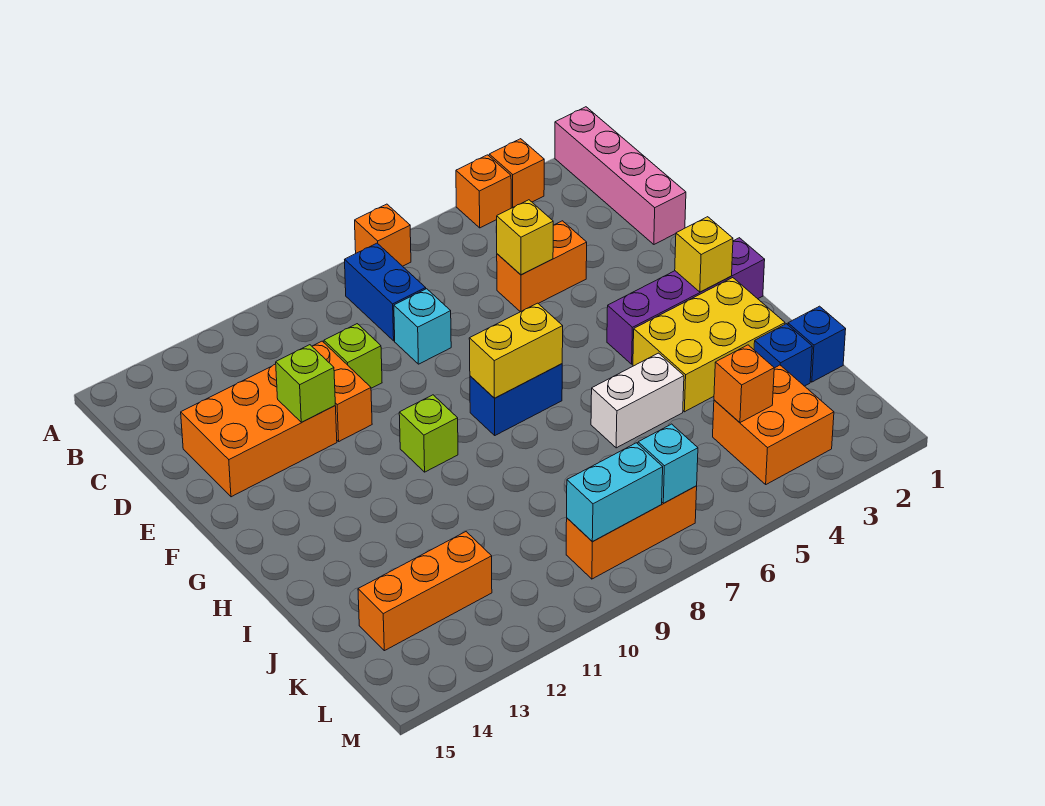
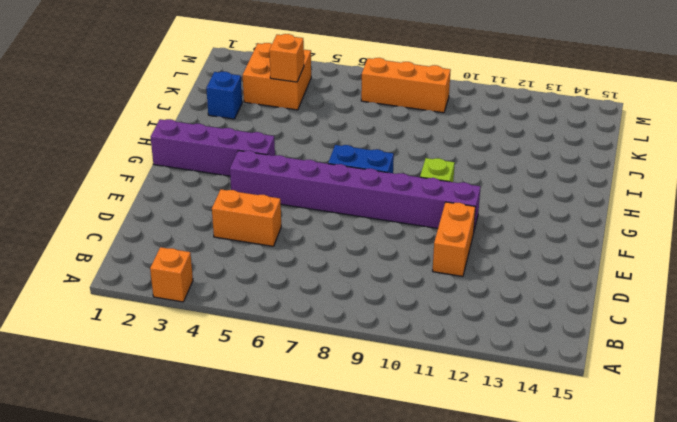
purple 1x8 brick [230,151,480,234] -> none
none -> pink 1x4 brick [555,107,686,244]
none -> orange 1x1 brick [456,155,511,228]
none -> orange 1x1 brick [355,204,411,266]

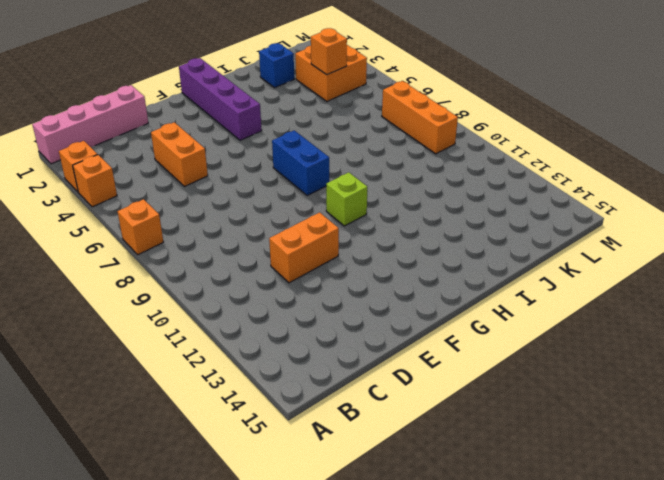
none -> blue 1x2 brick [345,243,426,341]
none -> cyan 1x1 brick [394,289,451,364]
none -> lime 1x1 brick [324,324,382,388]

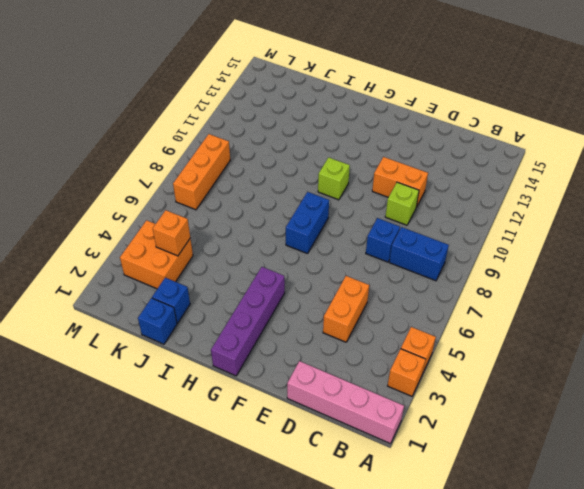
blue 1x1 brick [366,218,400,262] -> cyan 1x1 brick [394,289,451,364]
none -> orange 1x1 brick [355,204,411,266]
none -> orange 2x3 brick [181,364,337,497]
none -> yellow 2x3 brick [633,278,785,412]

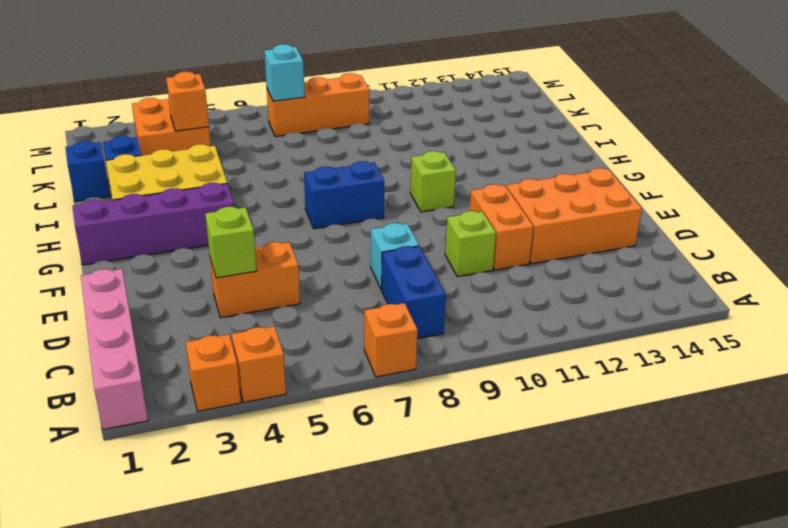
lime 1x1 brick [205,207,257,278] -> lime 1x1 brick moved to [276,345,335,422]
none -> white 1x2 brick [591,353,684,448]
none -> orange 1x3 brick [358,532,492,651]
none -> yellow 1x1 brick [497,200,553,275]

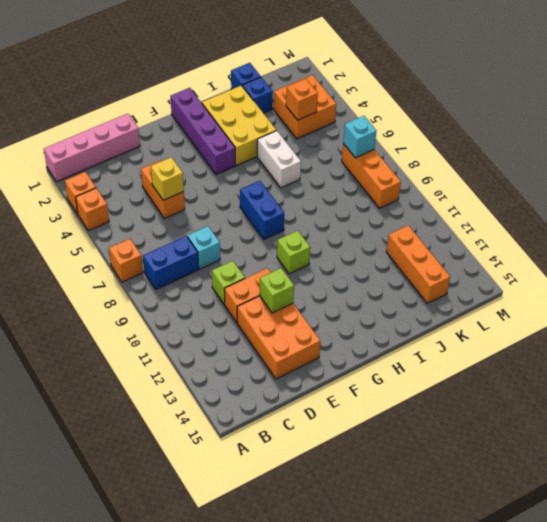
none -> yellow 1x1 brick [675,217,733,292]
none -> yellow 1x2 brick [469,303,563,398]
none -> cyan 1x2 brick [567,443,663,541]

